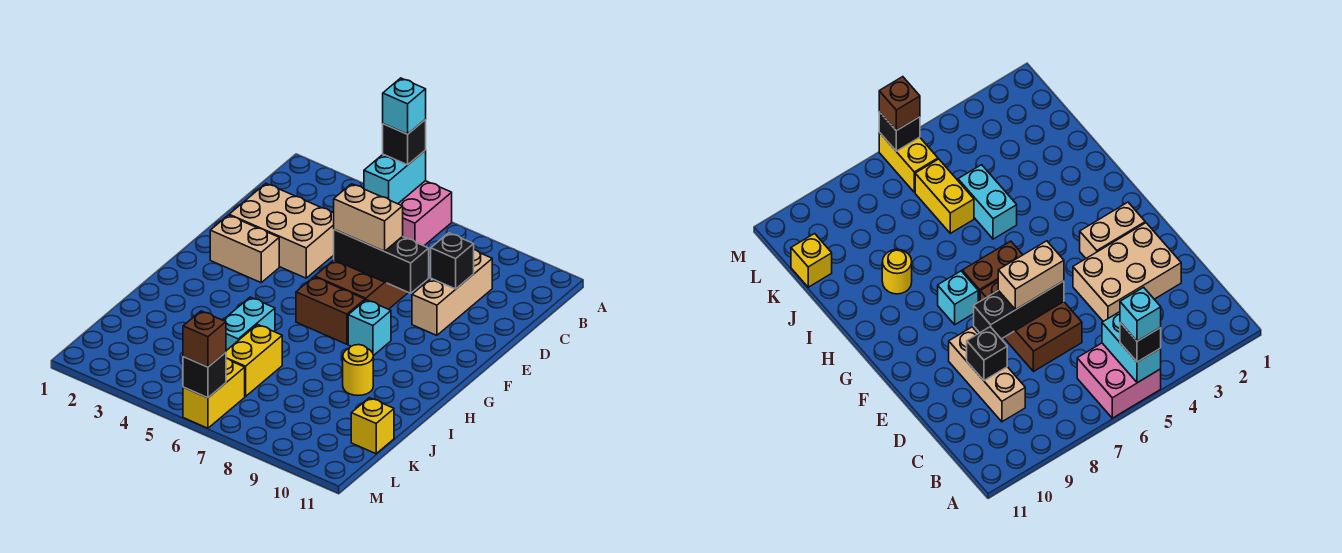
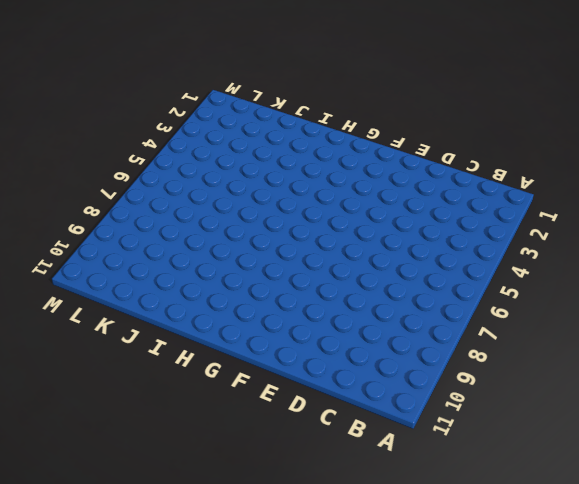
none -> pink 2x2 brick [398,181,452,246]
none -> tan 1x3 brick [412,250,492,335]
none -> tan 2x3 brick [229,184,334,278]

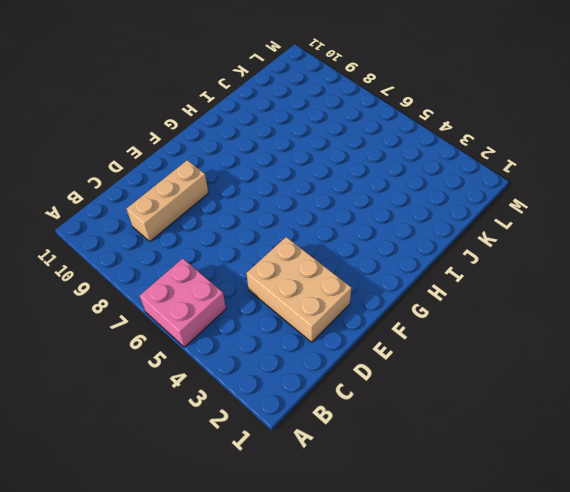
none -> brown 2x3 brick [315,260,408,309]
none -> tan 1x2 brick [210,215,279,283]
none -> brown 1x2 brick [296,277,365,344]

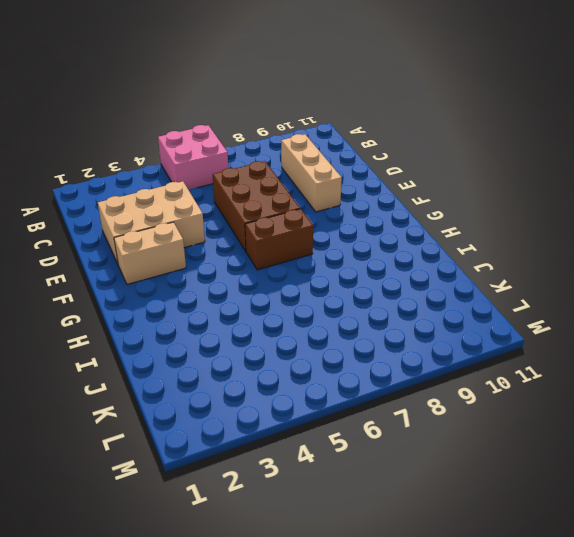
none -> cyan 1x1 brick [348,300,391,356]
none -> cyan 1x2 brick [223,297,275,351]
none -> yellow 1x1 round brick [343,345,373,396]

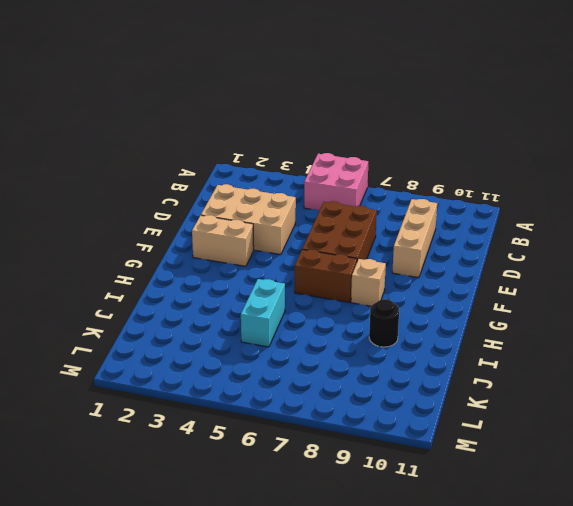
tan 1x1 brick [351,259,386,306] -> cyan 1x1 brick [348,300,391,356]
black 1x1 round brick [369,299,399,347] -> yellow 1x1 round brick [343,345,373,396]
none -> yellow 1x2 brick [226,325,282,396]
none -> yellow 1x1 brick [351,398,394,454]
none -> yellow 1x2 brick [183,358,245,428]

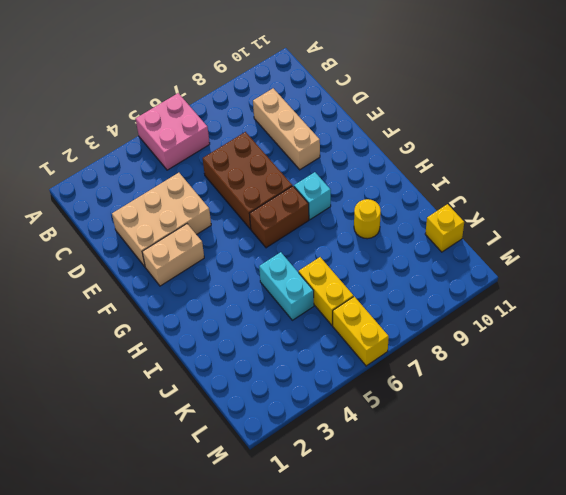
none -> cyan 1x2 brick [364,150,426,204]
none -> black 1x1 brick [431,233,474,289]
none -> black 1x3 brick [334,230,429,293]

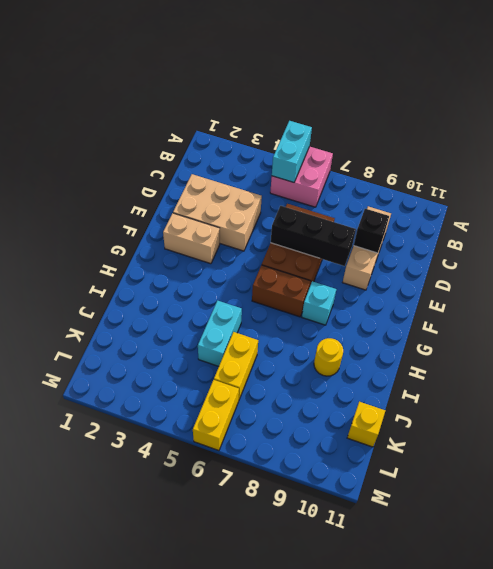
none -> black 1x1 brick [183,352,226,398]
none -> black 1x1 brick [383,120,426,165]
none -> tan 1x2 brick [334,184,403,251]

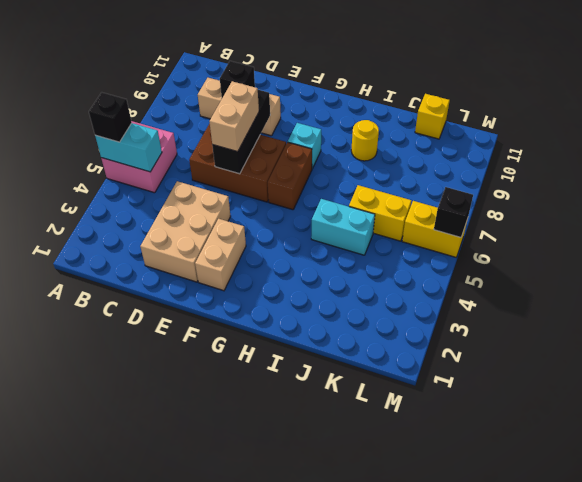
none -> brown 1x1 brick [183,311,226,367]
none -> cyan 1x1 brick [383,78,426,134]

